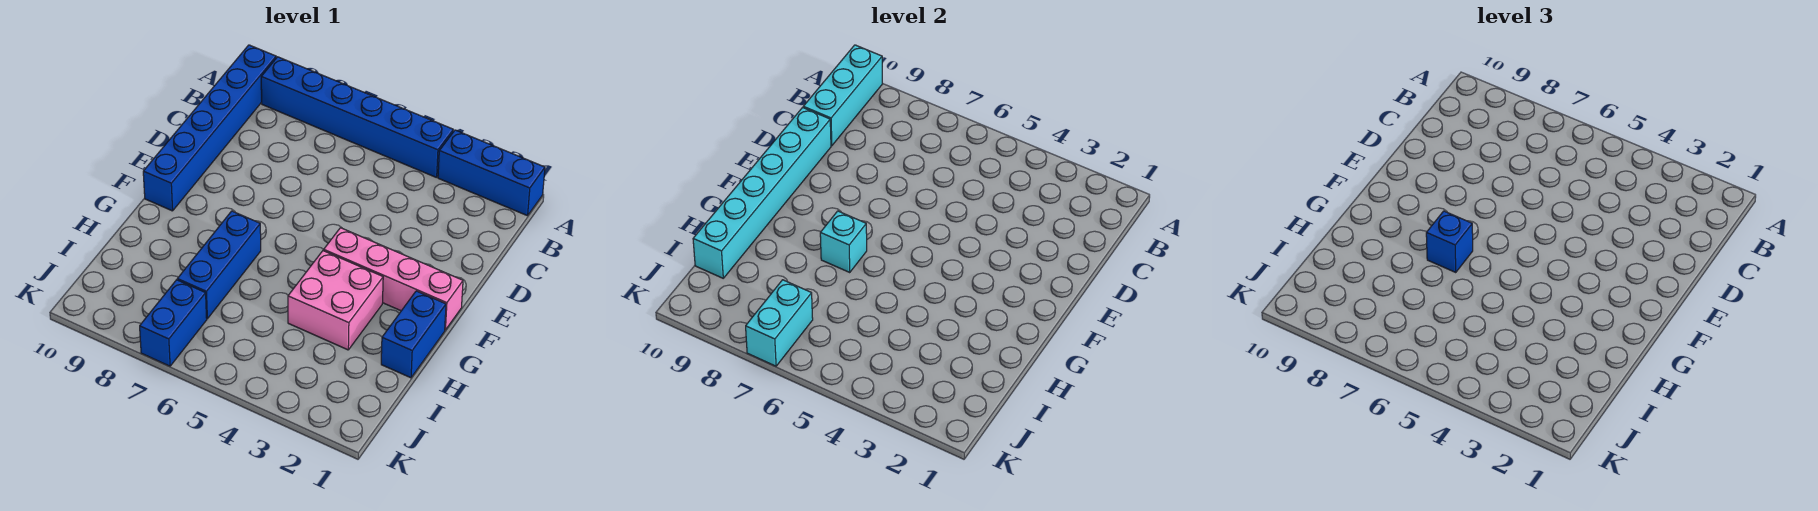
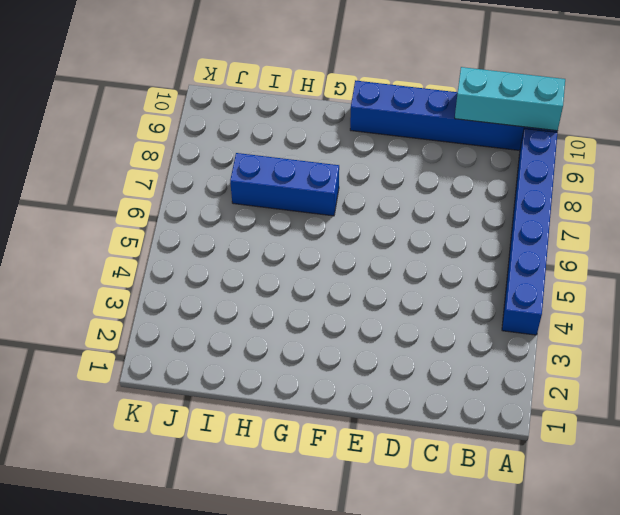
none -> blue 1x3 brick [438,130,545,216]
none -> pink 1x4 brick [324,228,463,330]
none -> blue 1x2 brick [381,291,446,378]

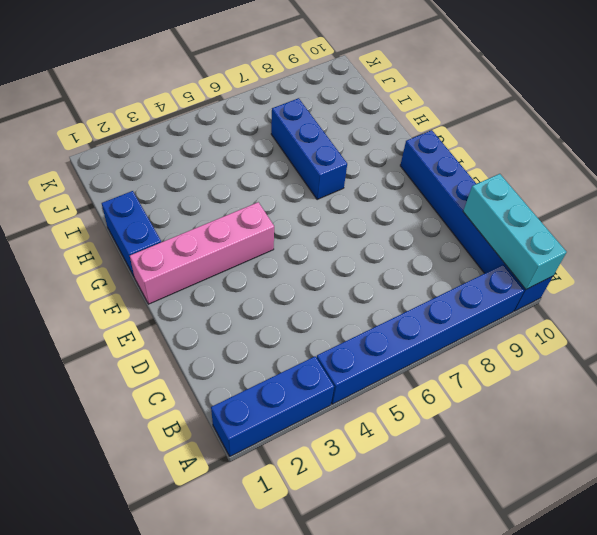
none -> pink 2x2 brick [288,251,383,350]
none -> blue 1x2 brick [140,280,207,366]
none -> cyan 1x6 brick [693,108,831,278]

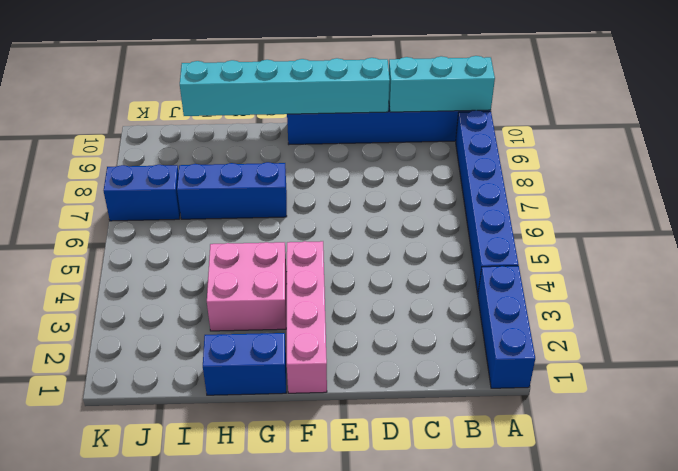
none -> cyan 1x1 brick [820,211,867,272]
none -> cyan 1x2 brick [746,280,813,366]
none -> blue 1x1 brick [1426,211,1473,272]

